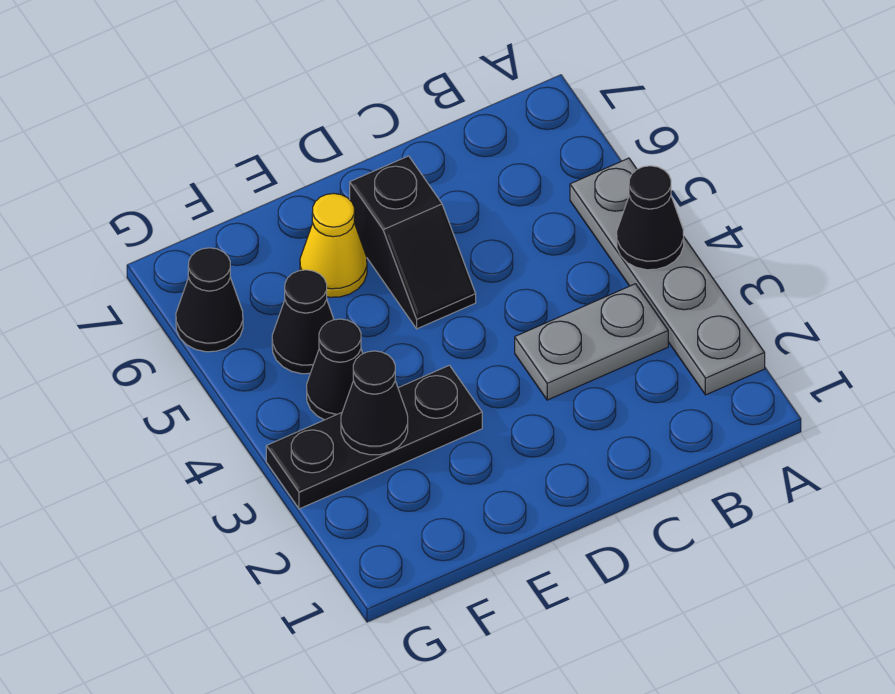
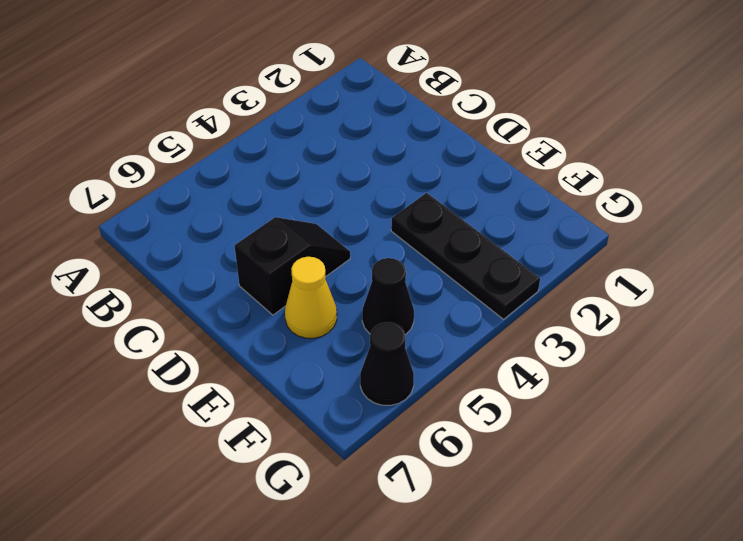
none -> grey 1x4 plate [570,158,765,395]
none -> grey 1x2 plate [515,284,668,400]

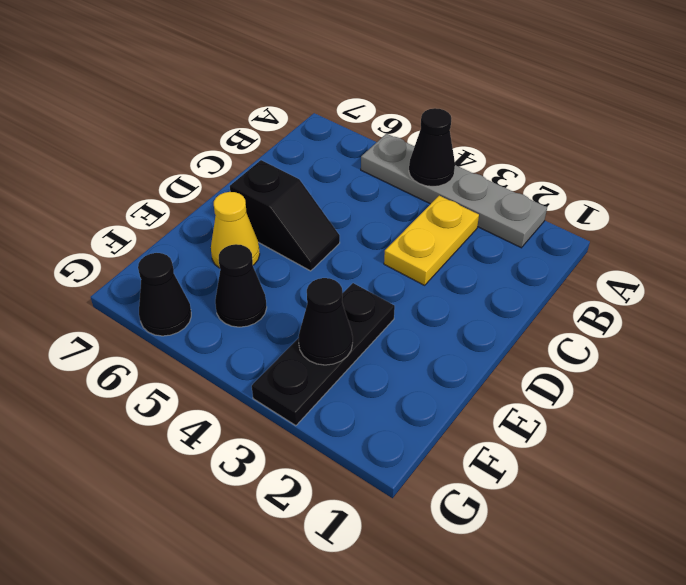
yellow 1x2 plate [384,196,479,285] -> grey 1x2 plate [515,284,668,400]
none -> black 1x1 cone [307,319,363,420]

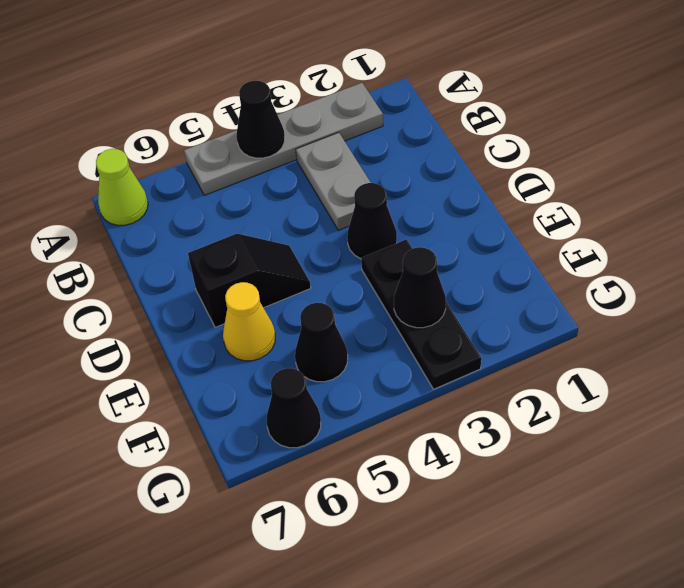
lime 1x1 cone [96,149,148,225] -> none
black 1x1 cone [347,183,397,259] -> black 1x1 cone moved to [307,319,363,420]

